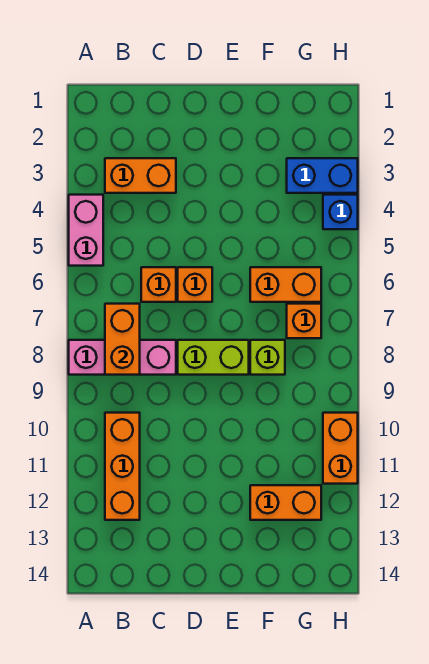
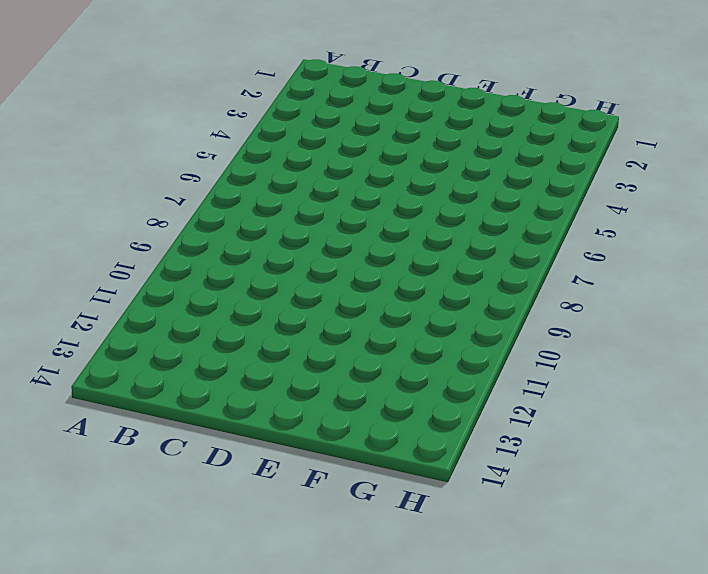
none -> pink 1x2 brick [69,195,103,266]
none -> pink 1x3 brick [69,340,176,375]
none -> orange 1x2 brick [105,158,176,193]

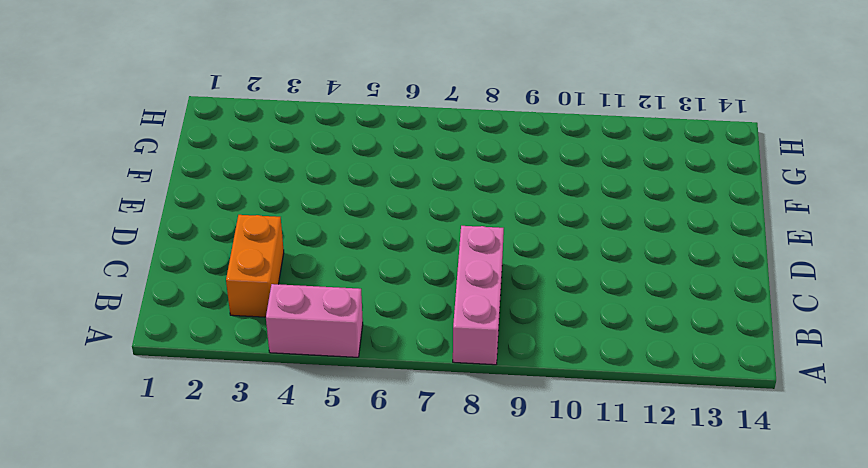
none -> orange 1x3 brick [105,413,140,520]
none -> orange 1x1 brick [141,267,176,302]
none -> orange 1x1 brick [178,267,212,302]

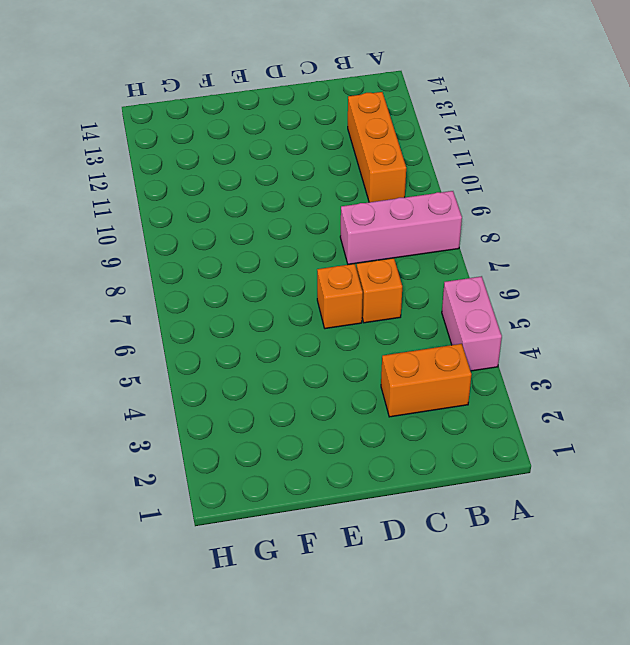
none -> lime 1x2 brick [178,340,249,375]
none -> orange 1x2 brick [250,267,321,302]
none -> lime 1x1 brick [250,340,285,375]

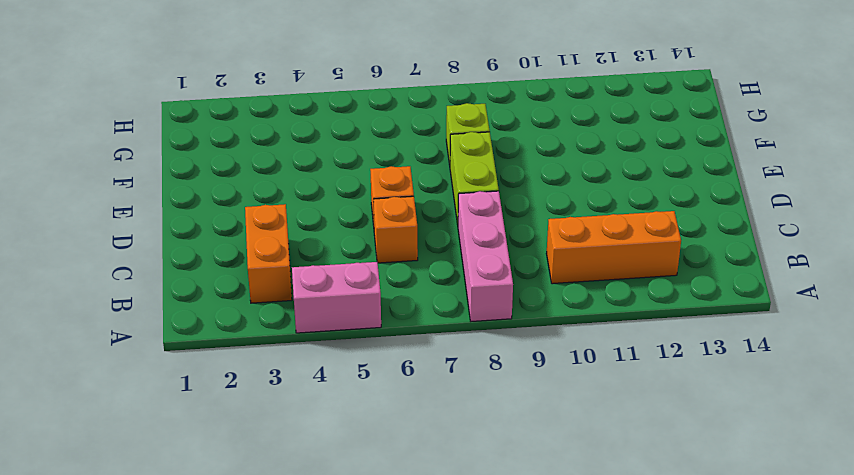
none -> orange 1x2 brick [250,267,321,302]
none -> orange 1x2 brick [250,485,321,520]
none -> blue 1x2 brick [287,158,358,193]

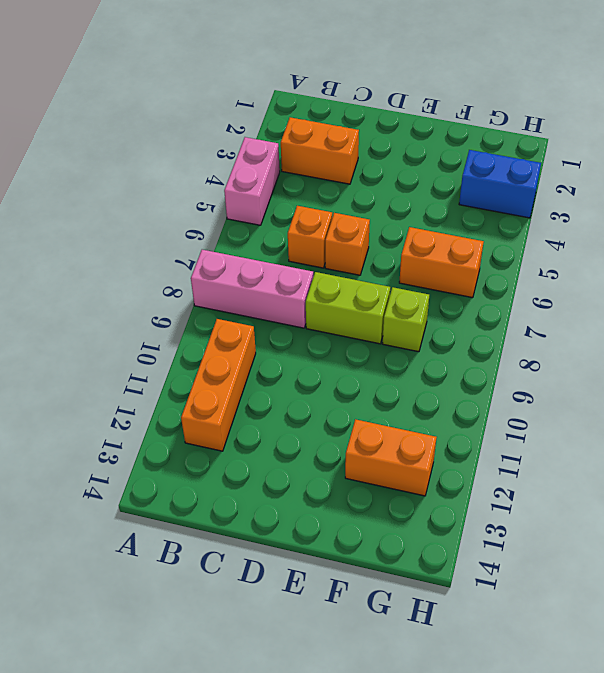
none -> orange 1x1 brick [287,304,321,338]
none -> blue 1x1 brick [323,195,358,229]
none -> orange 1x2 brick [323,413,358,484]

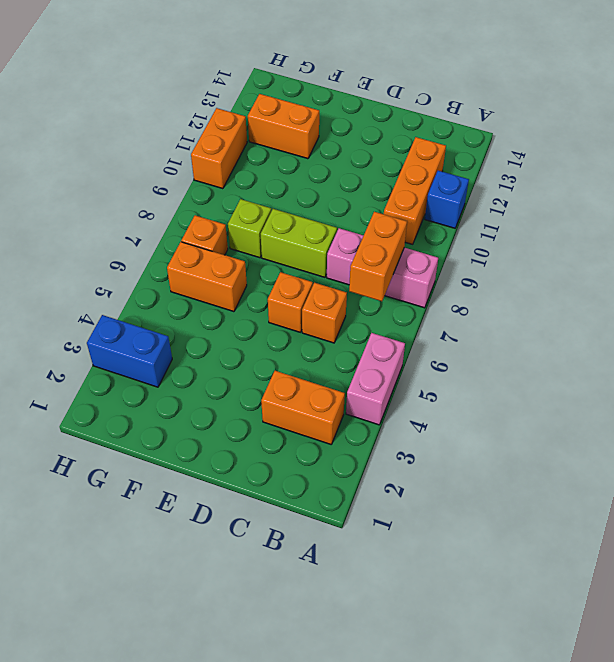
blue 1x1 brick [425,171,469,228] -> blue 1x1 brick moved to [323,195,358,229]

